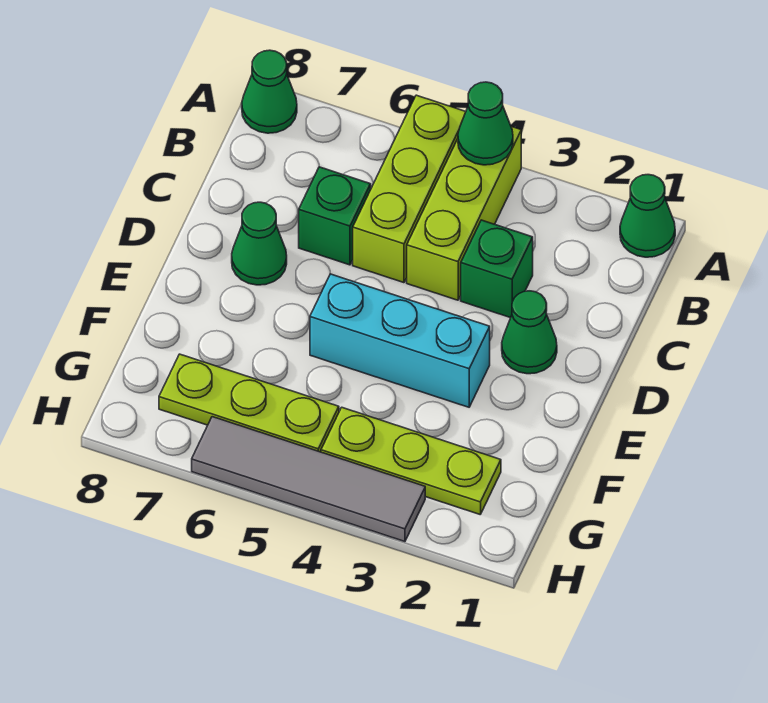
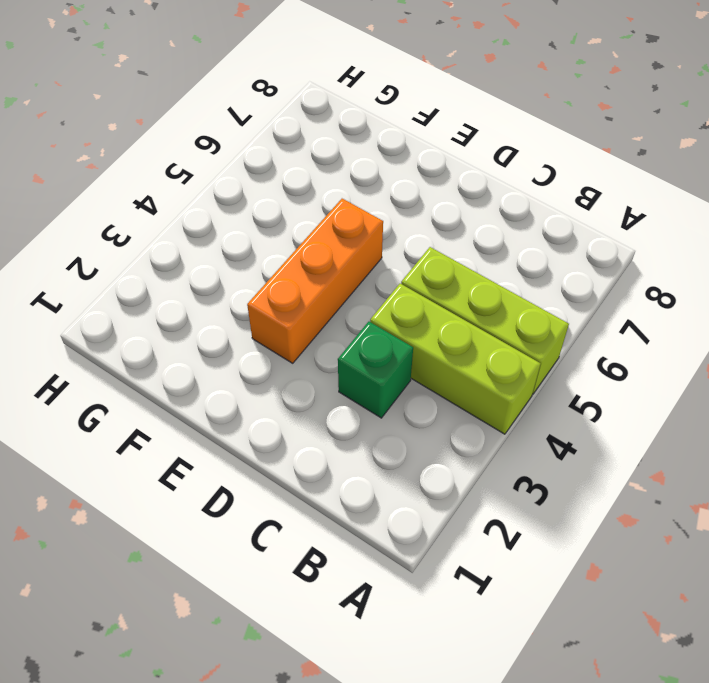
orange 1x3 brick [247,199,383,363] -> cyan 1x3 brick [310,274,490,407]
none -> green 1x1 cone [620,175,675,257]
none -> green 1x1 cone [242,50,297,133]
none -> green 1x1 brick [299,167,371,265]

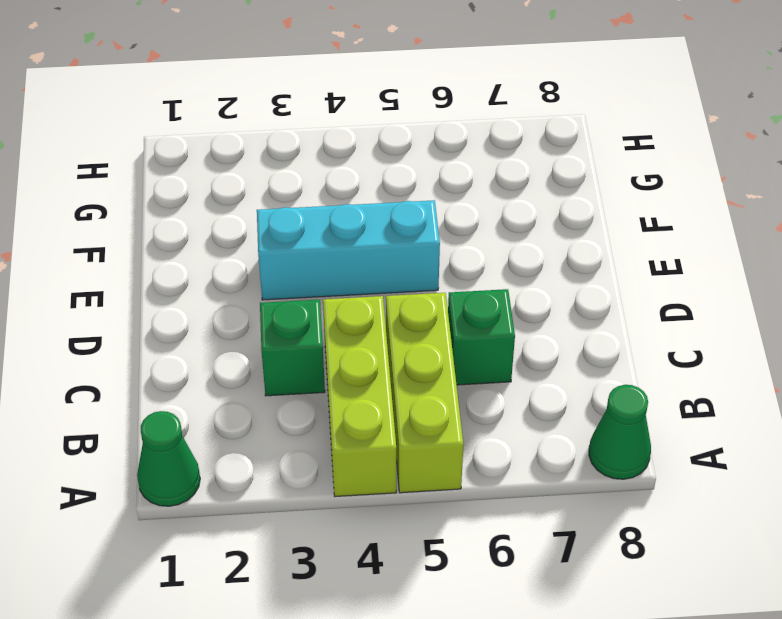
none -> green 1x1 cone [502,291,557,374]
none -> green 1x1 cone [232,202,287,285]
none -> lime 1x3 plate [321,407,501,514]

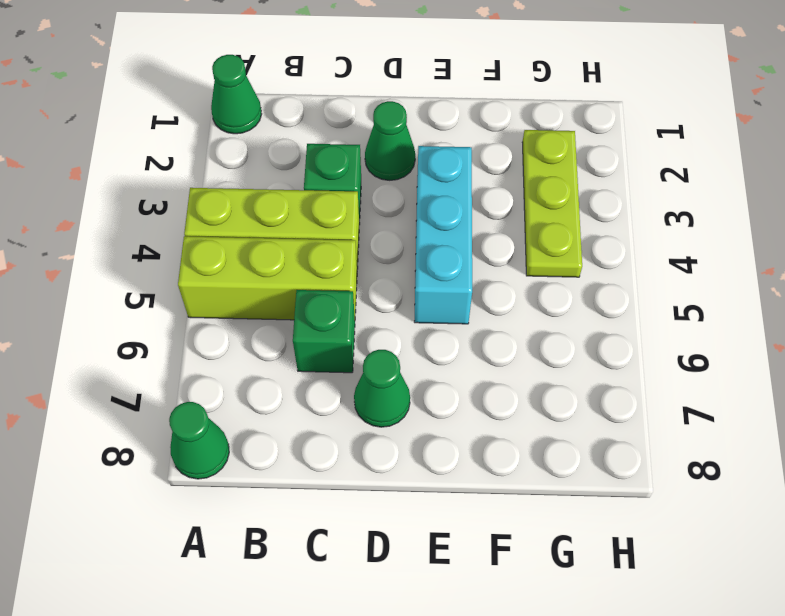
none -> lime 1x3 plate [159,354,339,452]
none -> grey 1x4 tile [192,417,425,542]
none -> green 1x1 cone [458,82,513,165]

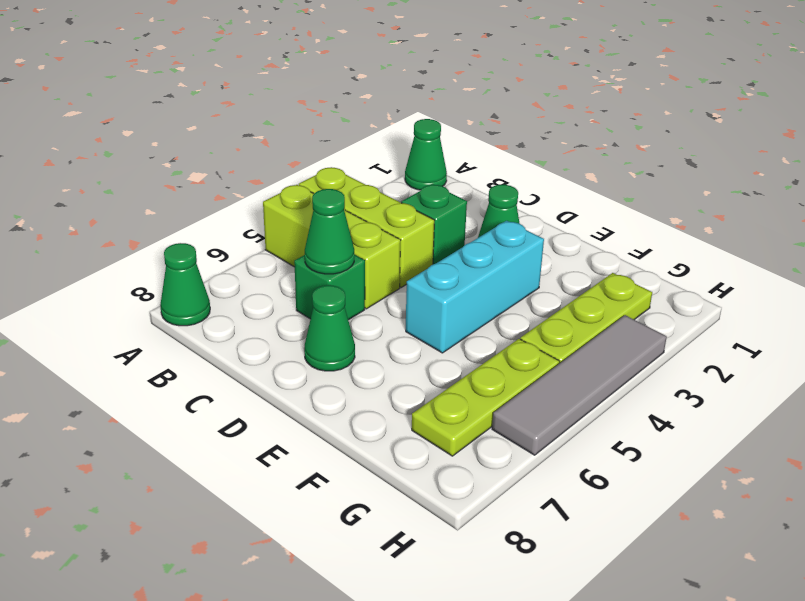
green 1x1 cone [305,189,354,274] -> green 1x1 cone moved to [458,82,513,165]

